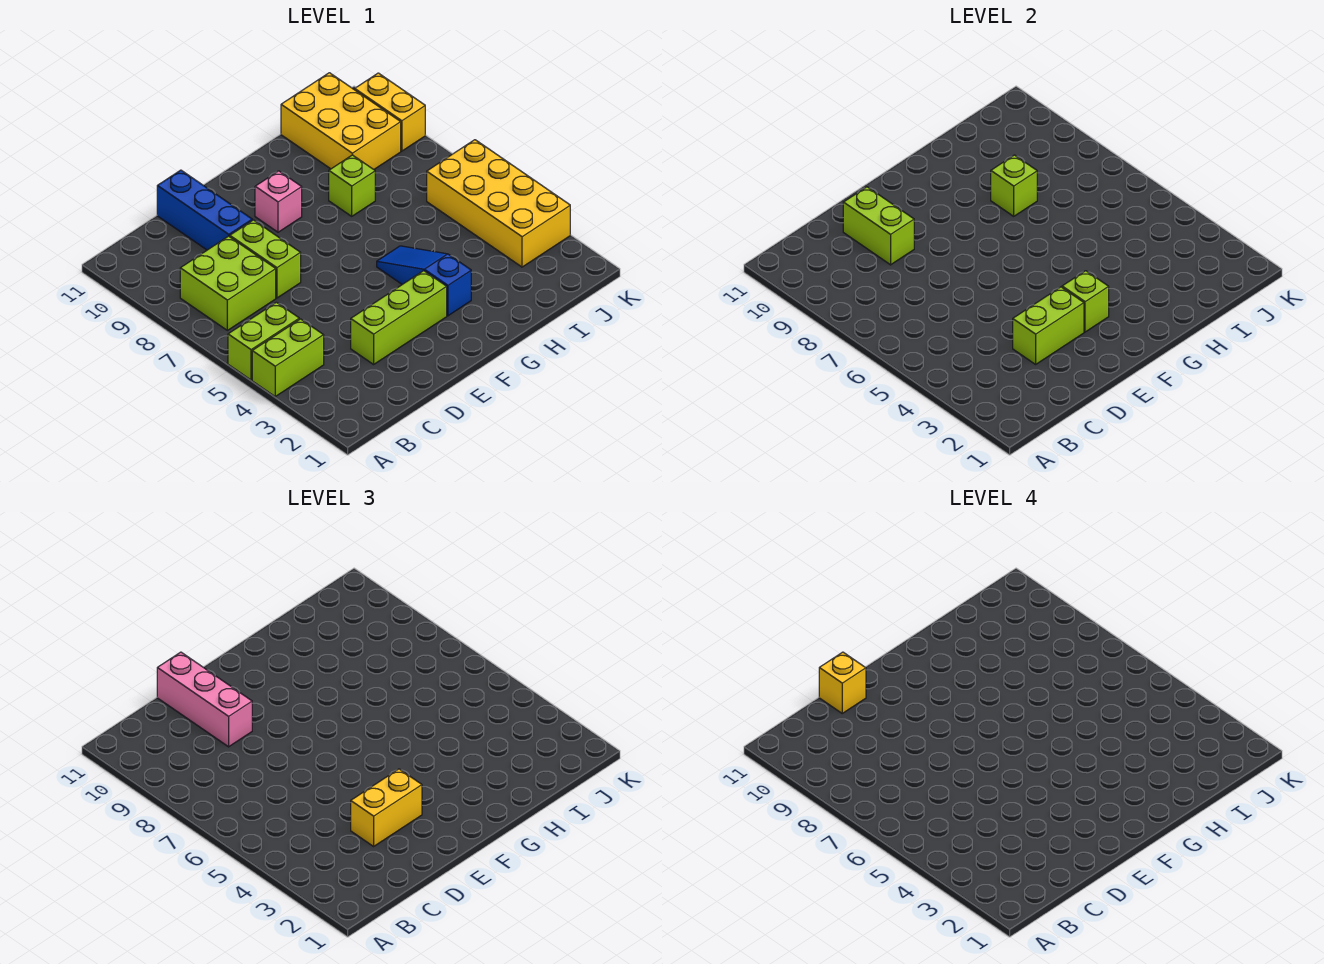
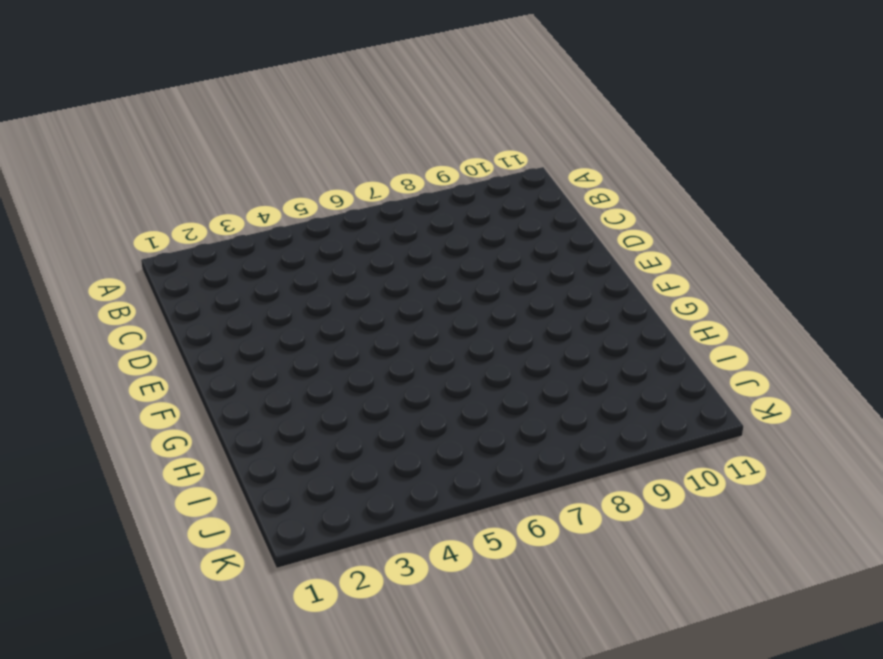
none -> lime 1x2 brick [252,319,324,396]
none -> lime 1x2 brick [228,302,299,380]
none -> lime 2x2 brick [180,236,276,330]

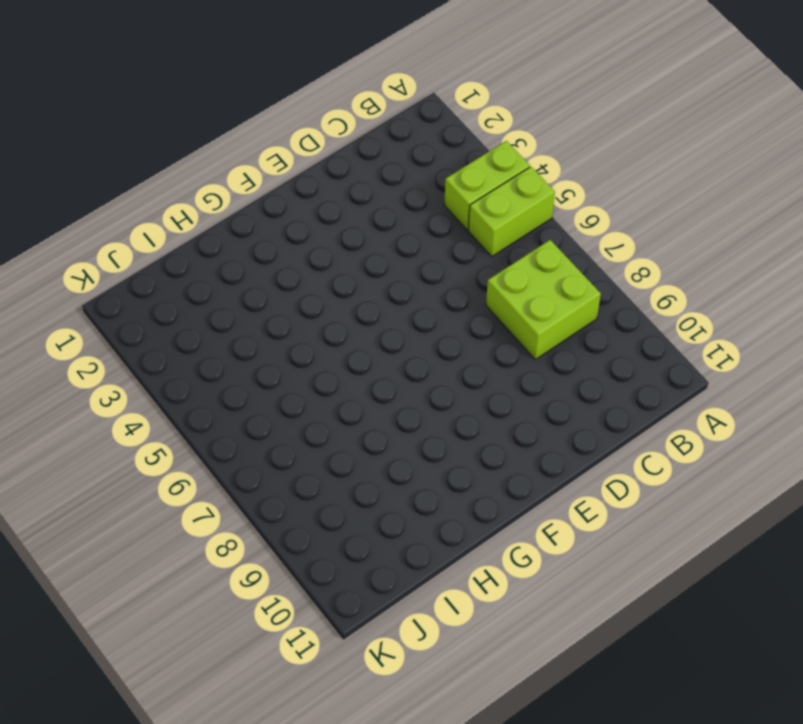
none -> lime 1x3 brick [351,271,447,364]
none -> lime 1x2 brick [230,220,301,298]
none -> blue 1x3 brick [157,170,252,250]

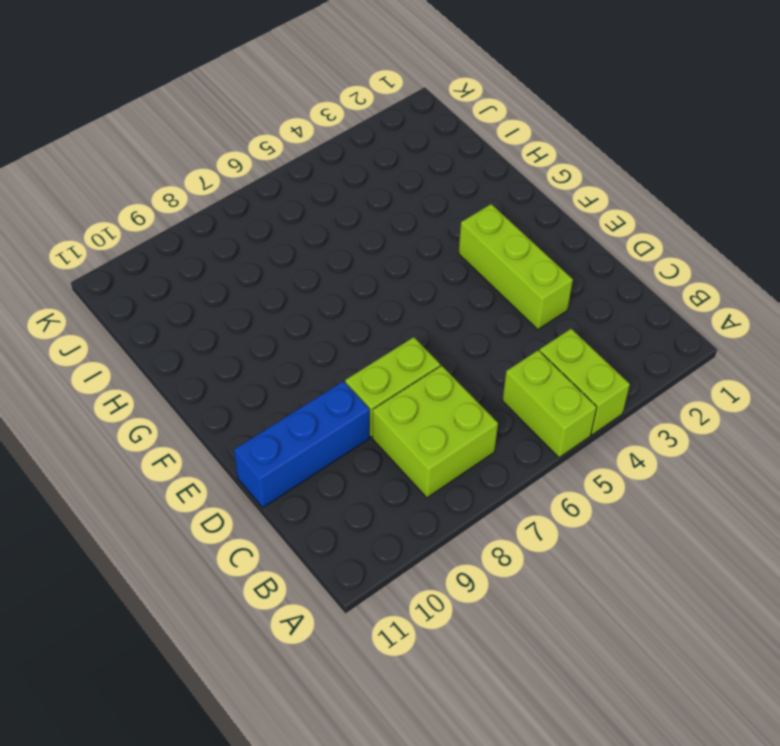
none -> pink 1x1 brick [255,171,302,232]
none -> blue 1x3 slope [377,246,471,316]
none -> lime 1x1 brick [329,155,375,216]

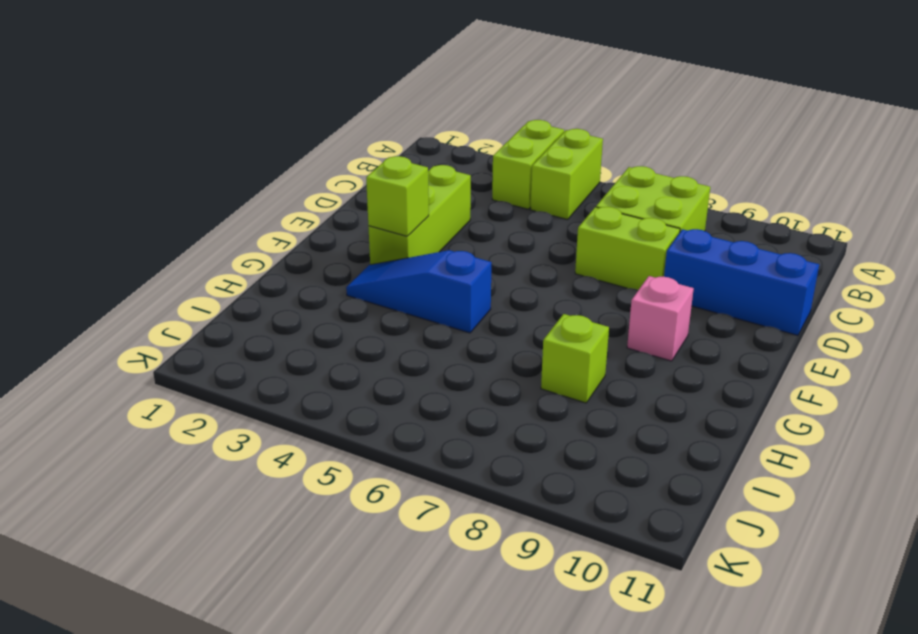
blue 1x3 slope [346,250,492,333] -> blue 1x3 slope turned to [377,246,471,316]
none -> yellow 2x3 brick [281,73,401,169]
none -> yellow 2x4 brick [427,140,570,267]
none -> yellow 1x2 brick [355,73,425,151]

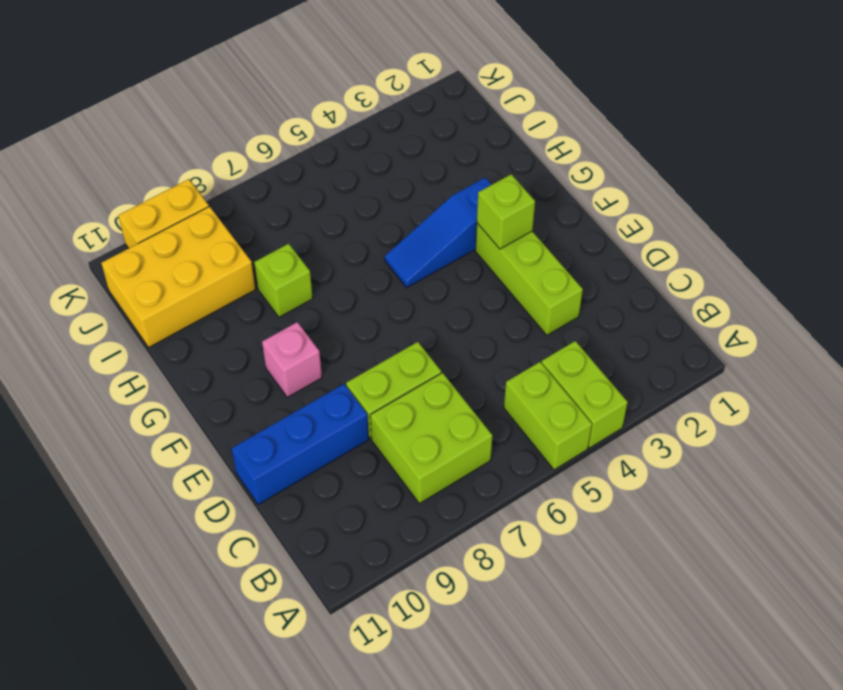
none -> yellow 2x4 brick [427,140,570,267]
none -> lime 1x2 brick [1013,287,1084,364]
none -> lime 1x2 brick [843,187,914,265]

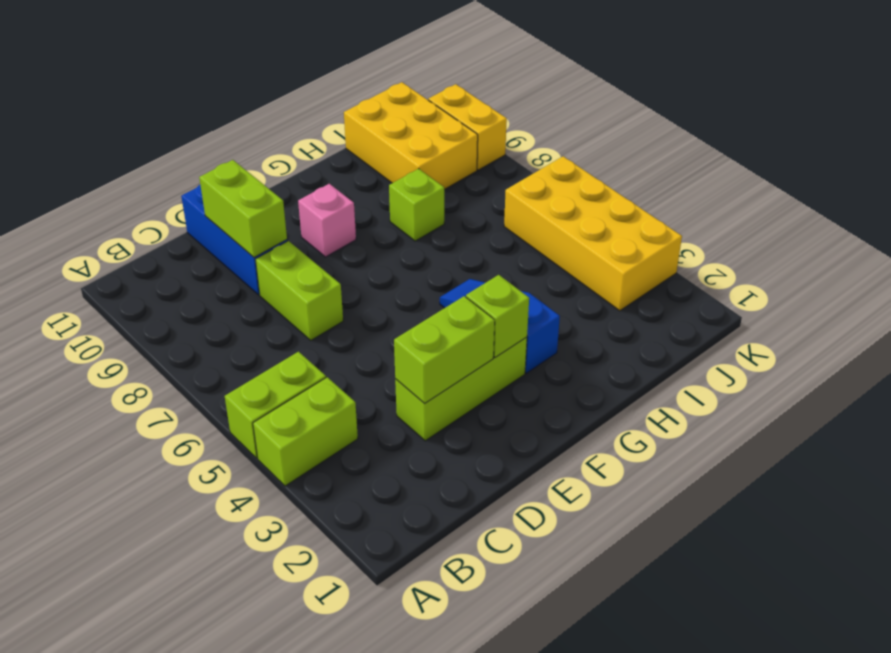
none -> lime 2x2 brick [180,236,276,330]
none -> lime 1x1 brick [991,155,1037,216]
none -> yellow 1x2 brick [351,769,422,846]

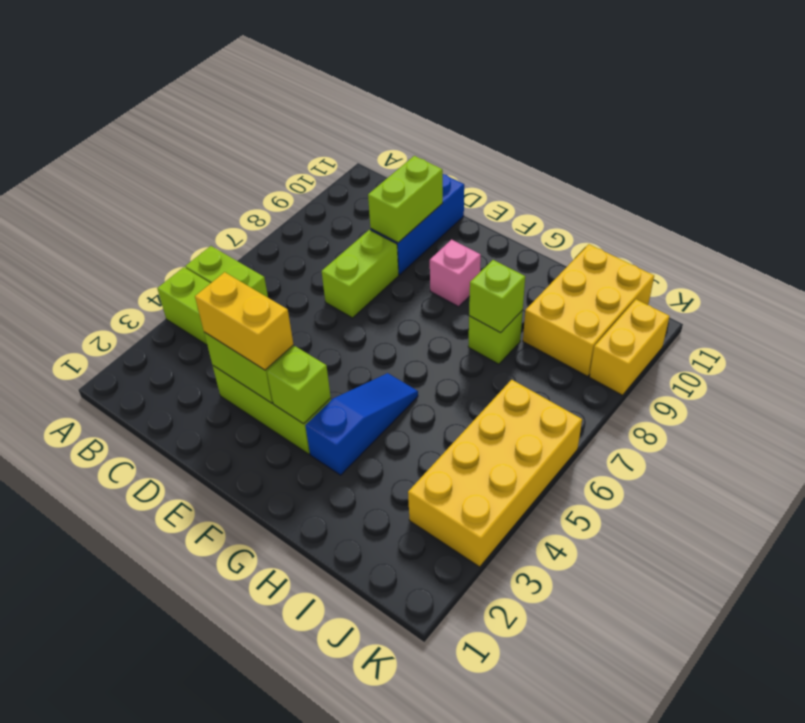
none -> lime 2x2 brick [180,236,276,330]
none -> pink 1x3 brick [157,652,252,747]
none -> yellow 1x1 brick [819,652,866,713]

